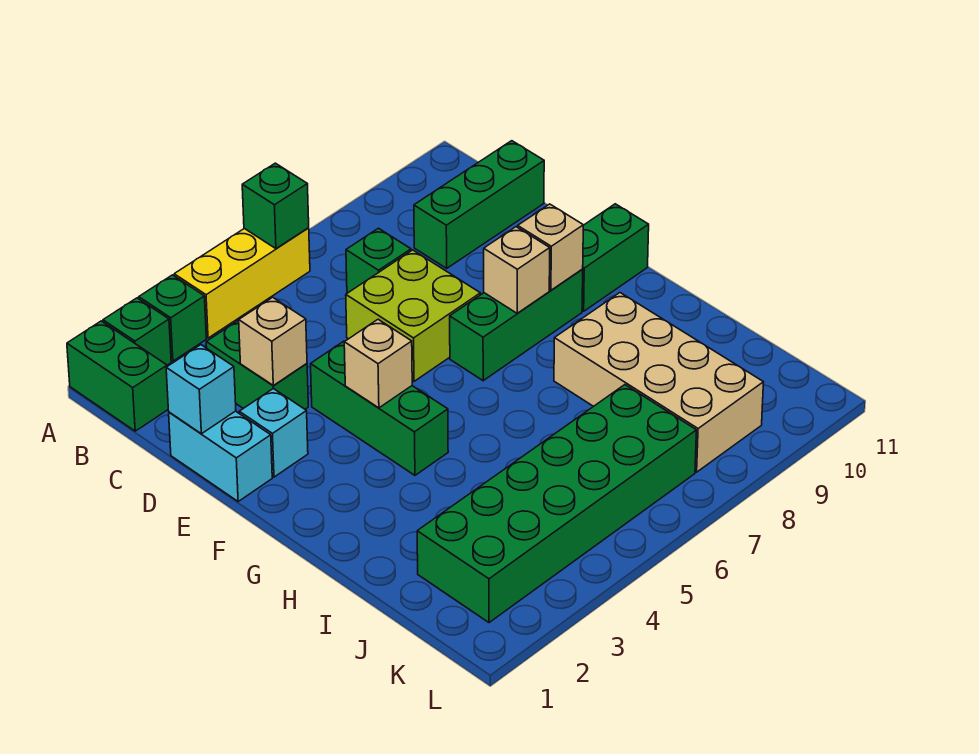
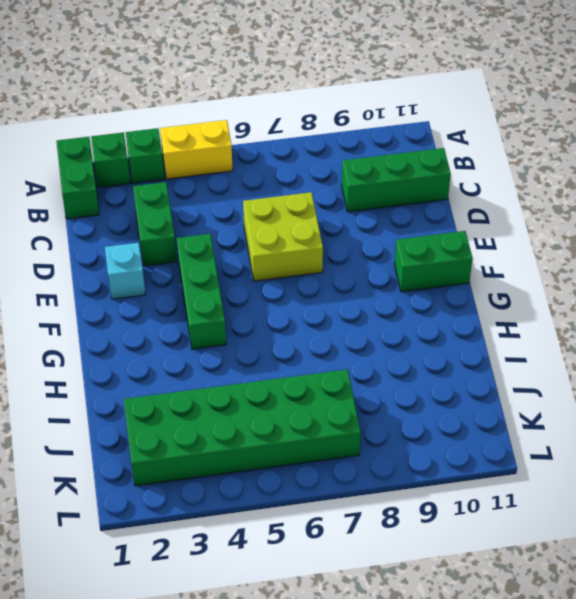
yellow 1x2 brick [160,120,233,179] -> yellow 1x3 brick [174,228,310,338]
none -> green 1x1 brick [346,228,411,293]
none -> cyan 1x2 brick [169,411,272,501]
none -> green 1x3 brick [450,269,583,381]

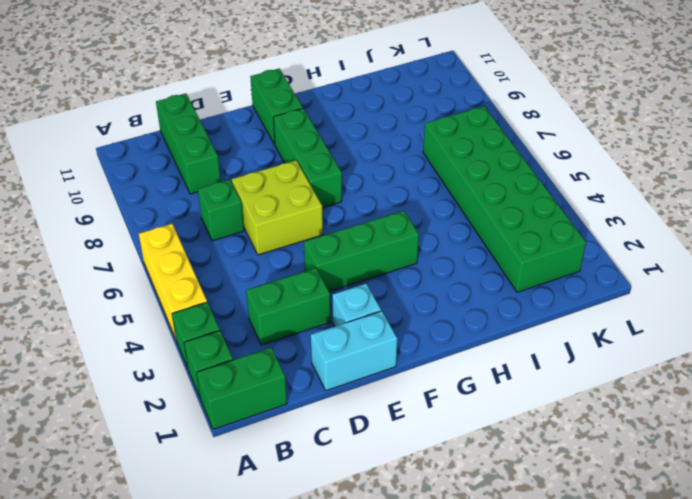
none -> tan 2x4 brick [554,293,764,472]
none -> green 1x1 brick [242,163,309,249]
none -> cyan 1x1 brick [166,345,236,434]

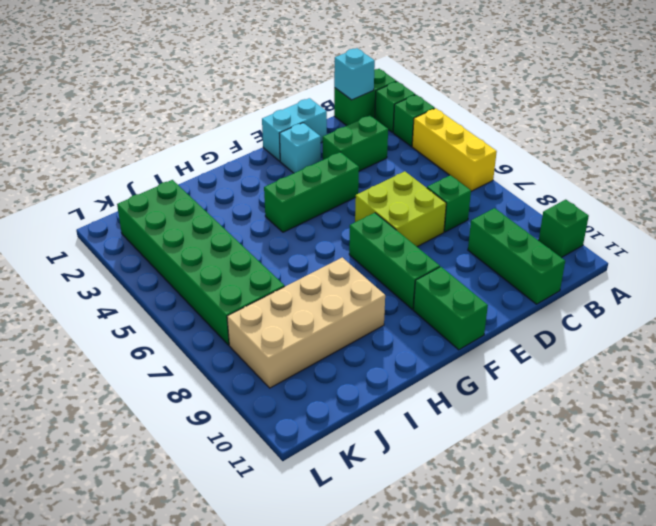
green 1x1 brick [539,200,589,258] -> green 1x1 brick moved to [242,163,309,249]
cyan 1x1 brick [334,48,375,100] -> cyan 1x1 brick moved to [166,345,236,434]
none -> tan 1x1 brick [239,297,307,385]
none -> tan 1x1 brick [344,319,412,408]
none -> tan 1x1 brick [484,227,550,313]

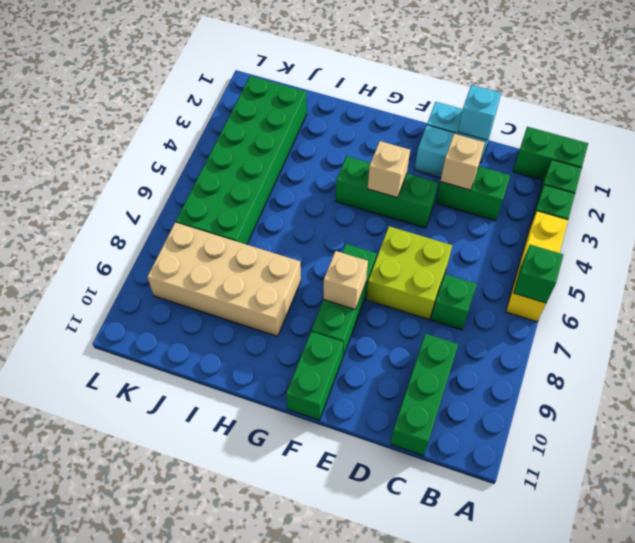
none -> tan 1x1 brick [518,204,583,290]

